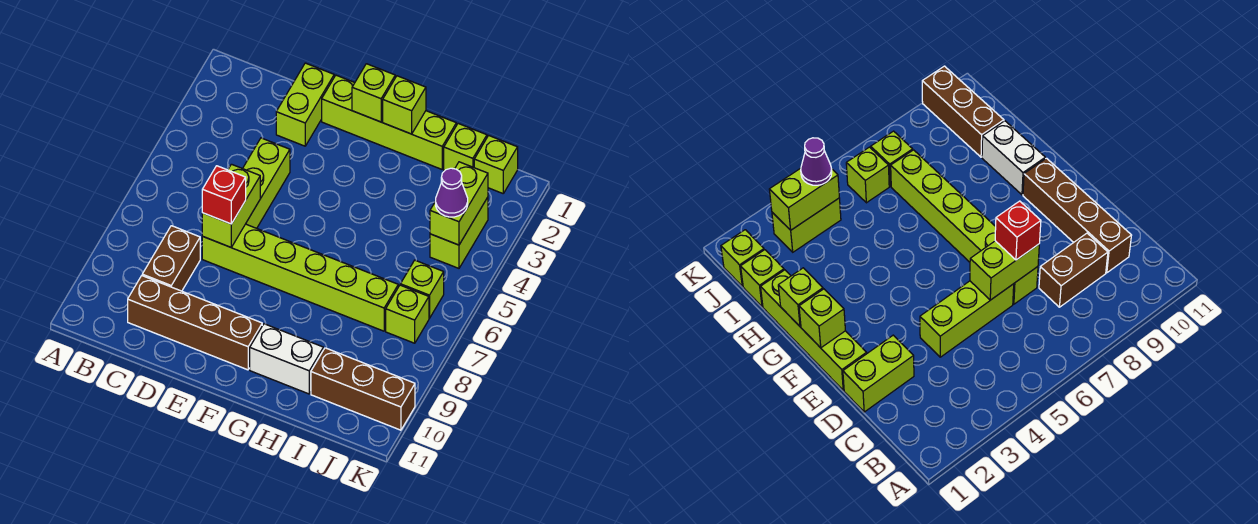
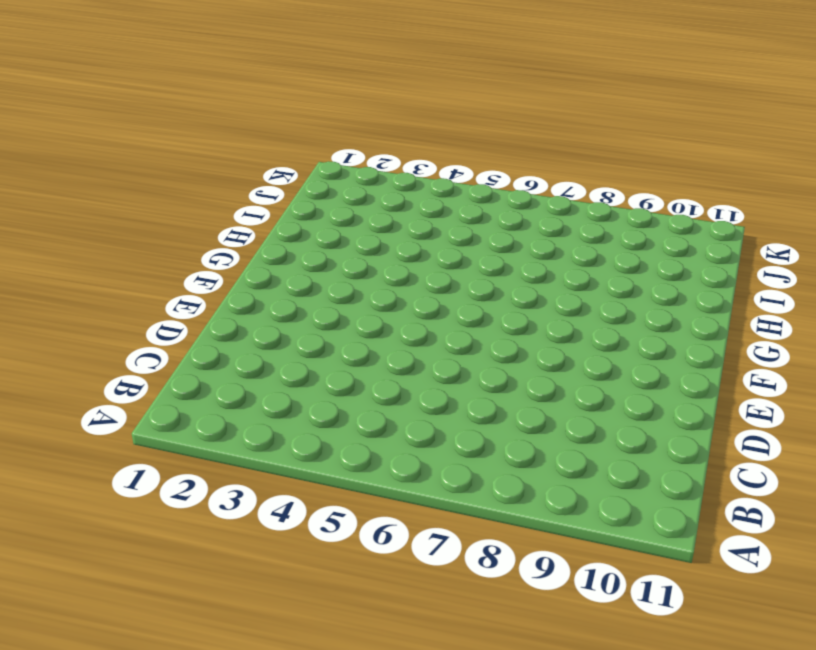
none -> brown 1x2 brick [142,226,200,291]
none -> brown 1x4 brick [128,276,262,370]
none -> lime 1x2 brick [276,63,334,146]

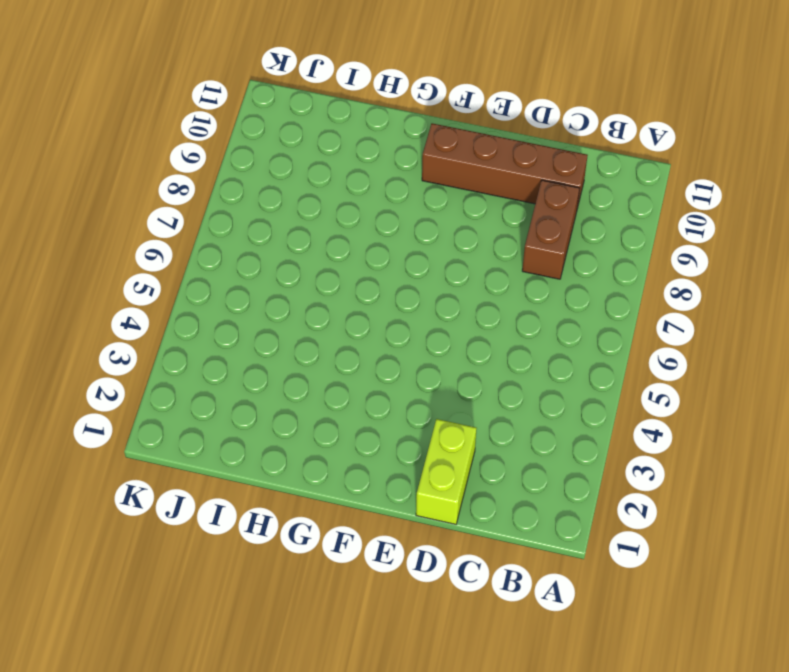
none -> lime 1x3 brick [243,138,290,228]
none -> lime 1x6 brick [202,224,398,331]
none -> lime 1x4 brick [322,75,456,169]

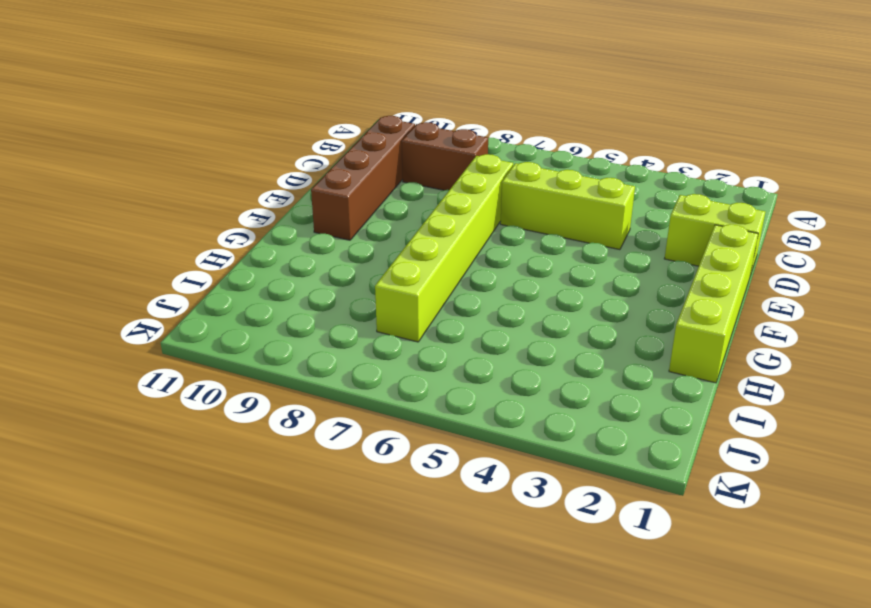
none -> white 1x2 brick [250,324,323,394]
none -> lime 1x1 brick [444,124,487,171]
none -> brown 1x3 brick [311,348,415,430]

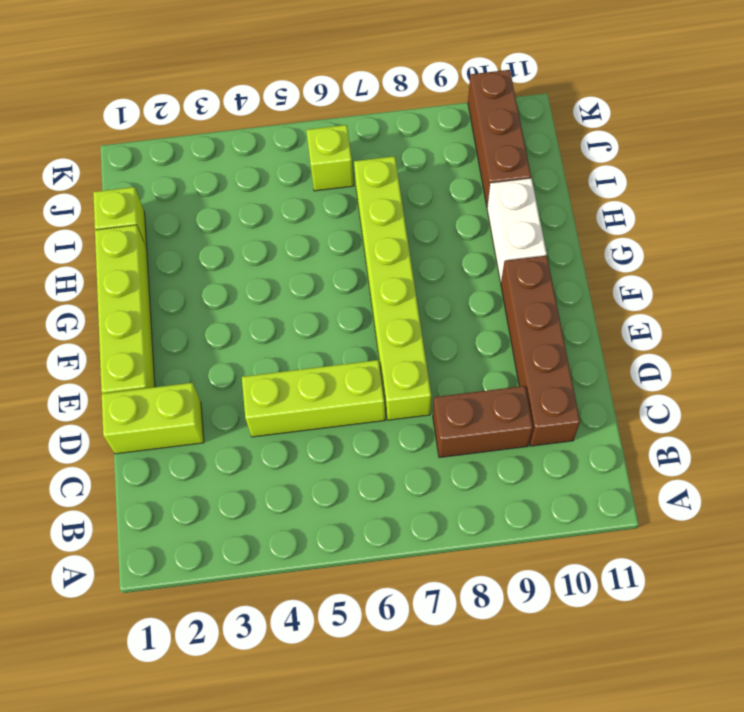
none -> lime 1x1 brick [474,136,518,193]
none -> lime 1x2 brick [430,197,488,268]
none -> lime 1x1 brick [386,285,429,343]

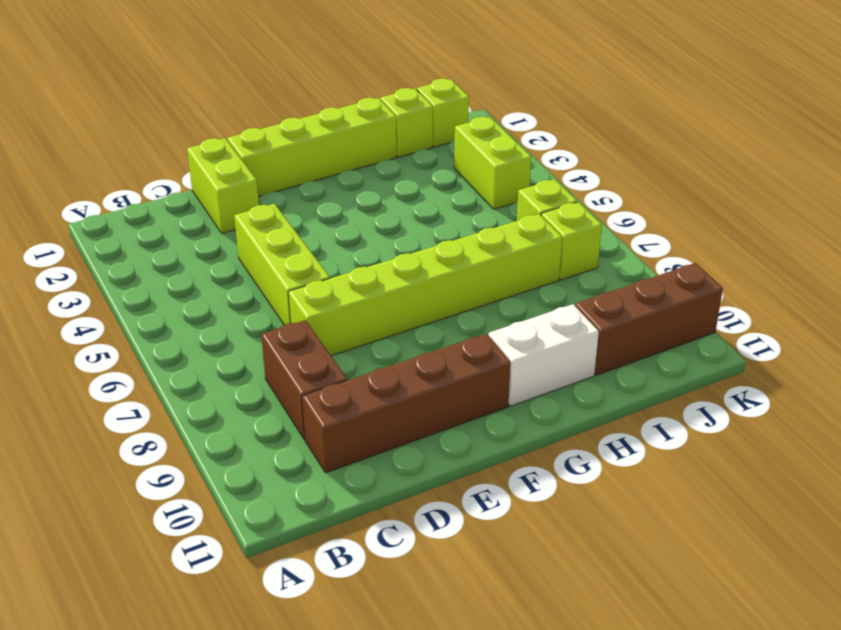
none -> lime 1x2 brick [202,164,260,247]
none -> lime 1x1 brick [352,64,395,122]
none -> lime 1x1 brick [383,76,426,134]

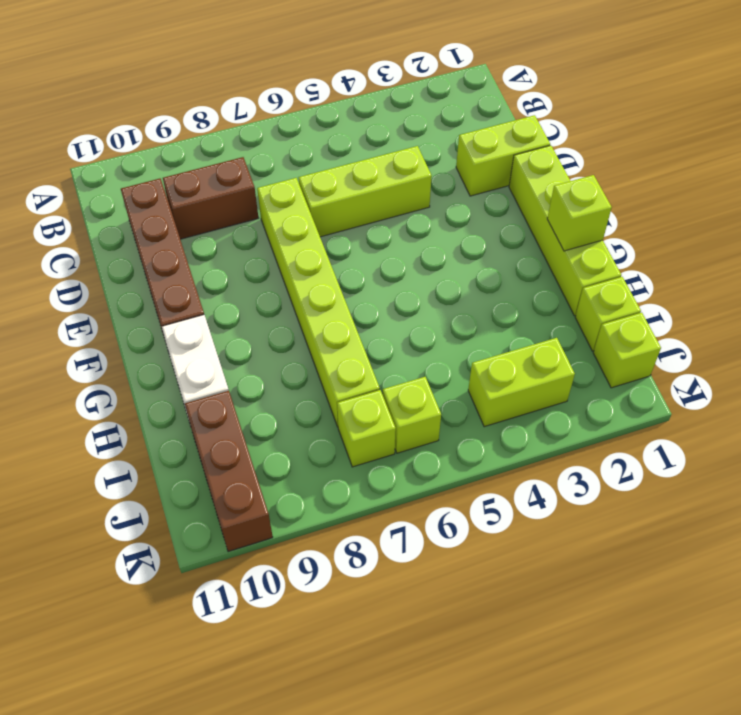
none -> lime 1x2 brick [202,164,260,247]
none -> lime 1x1 brick [352,64,395,122]
none -> lime 1x2 brick [430,162,488,245]

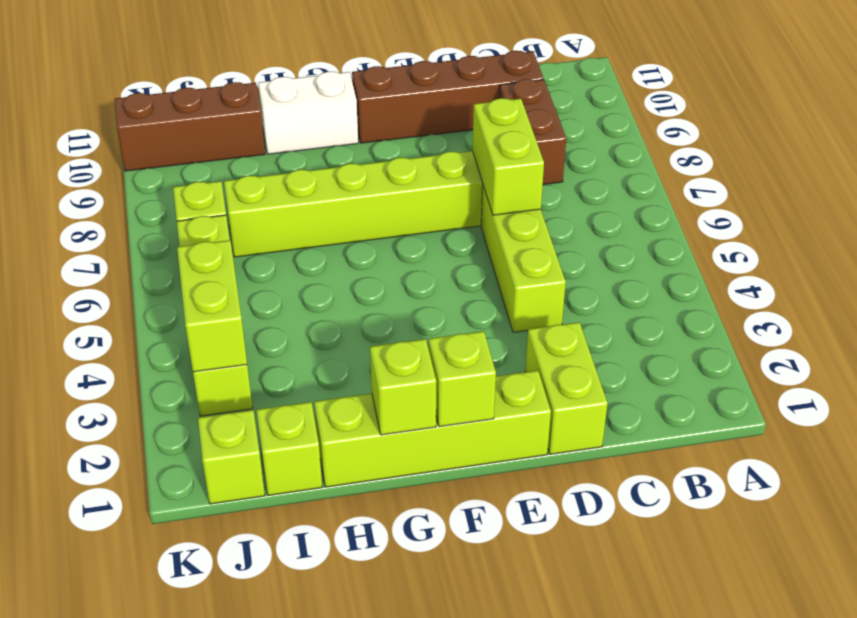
none -> red 1x1 brick [202,166,246,224]
none -> purple 1x1 cone [436,168,468,217]

